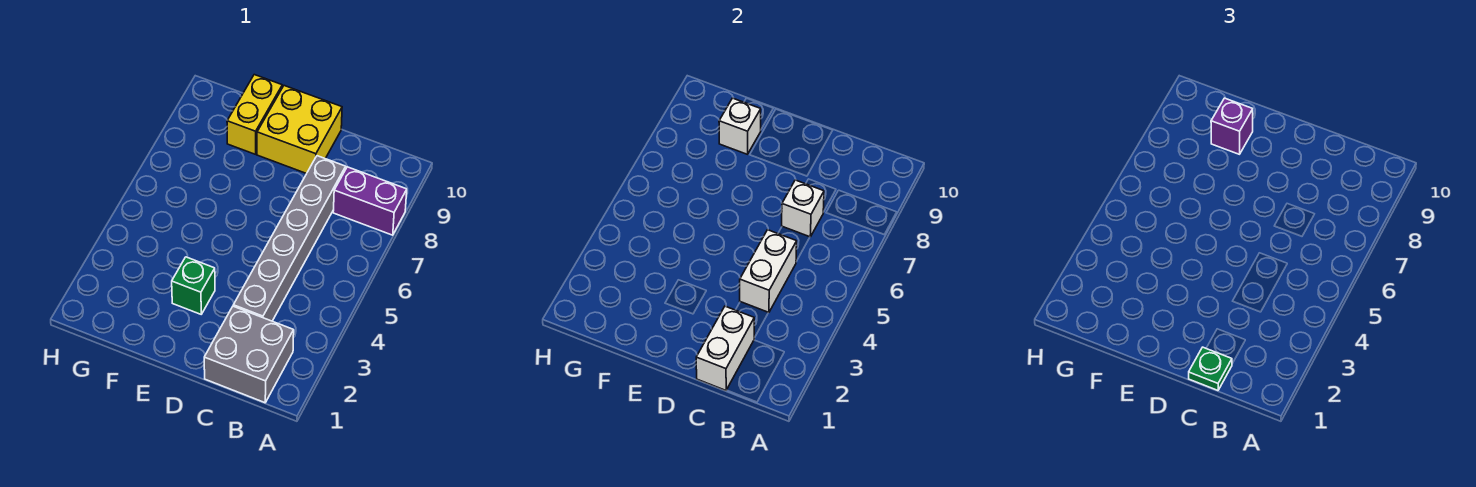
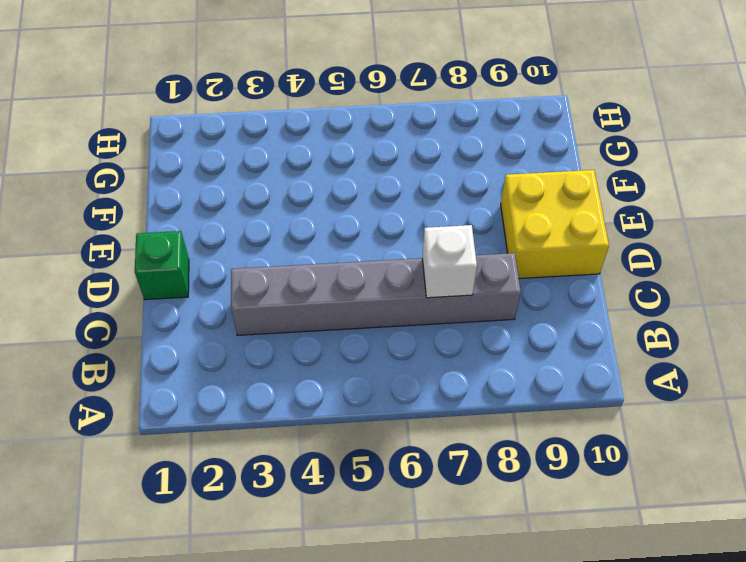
green 1x1 brick [135,231,189,300] -> green 1x1 brick moved to [172,257,215,314]
none -> purple 1x2 brick [333,167,407,235]
none -> grey 2x2 brick [204,306,294,403]
none -> yellow 1x2 brick [227,75,282,154]

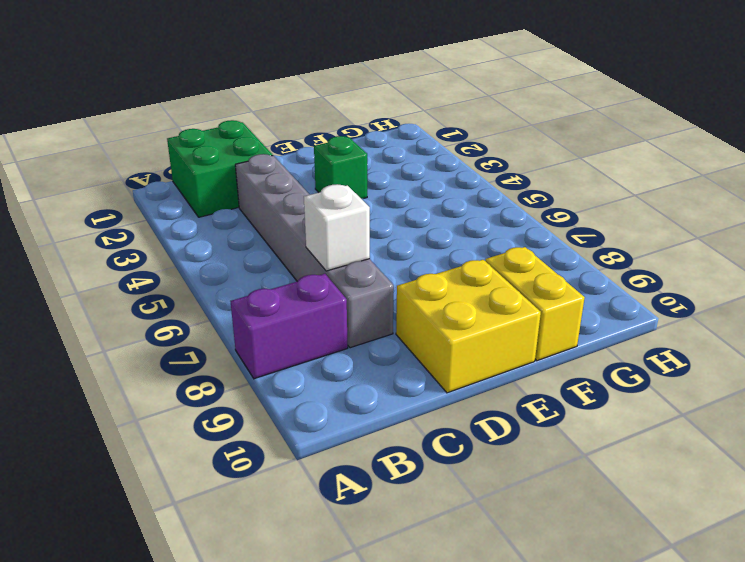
green 2x2 brick [167,120,273,217] -> grey 2x2 brick [204,306,294,403]
none -> white 1x2 brick [696,306,754,390]
none -> white 1x2 brick [740,230,797,313]
none -> white 1x1 brick [719,98,761,154]

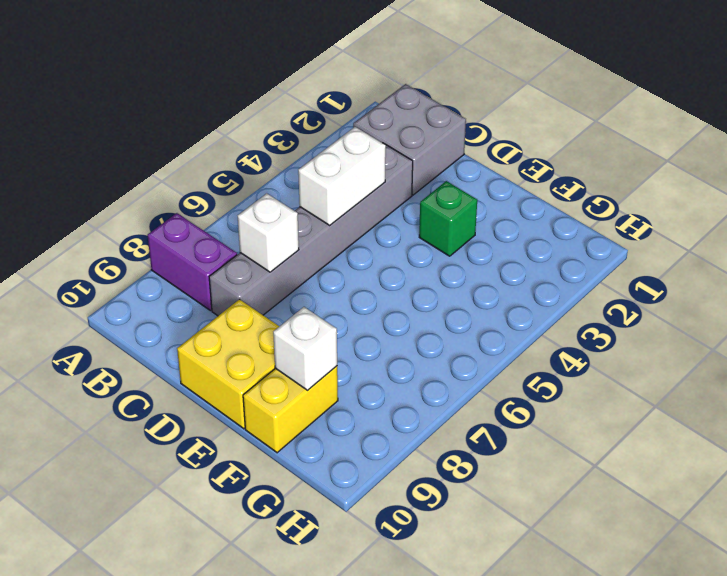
none -> white 1x2 brick [696,306,754,390]
none -> green 1x1 plate [1189,347,1232,390]
none -> purple 1x1 brick [1211,98,1253,154]

